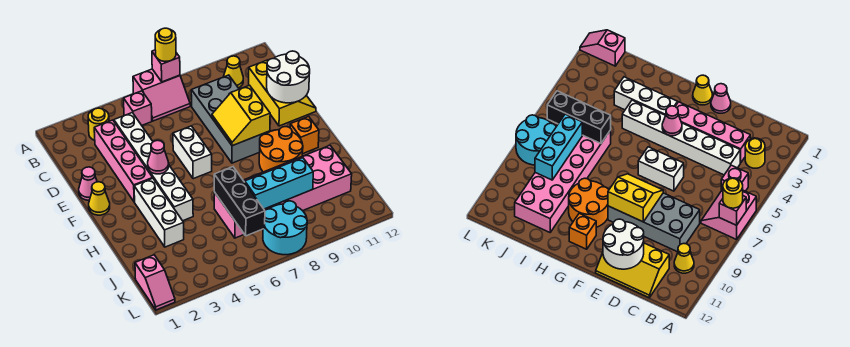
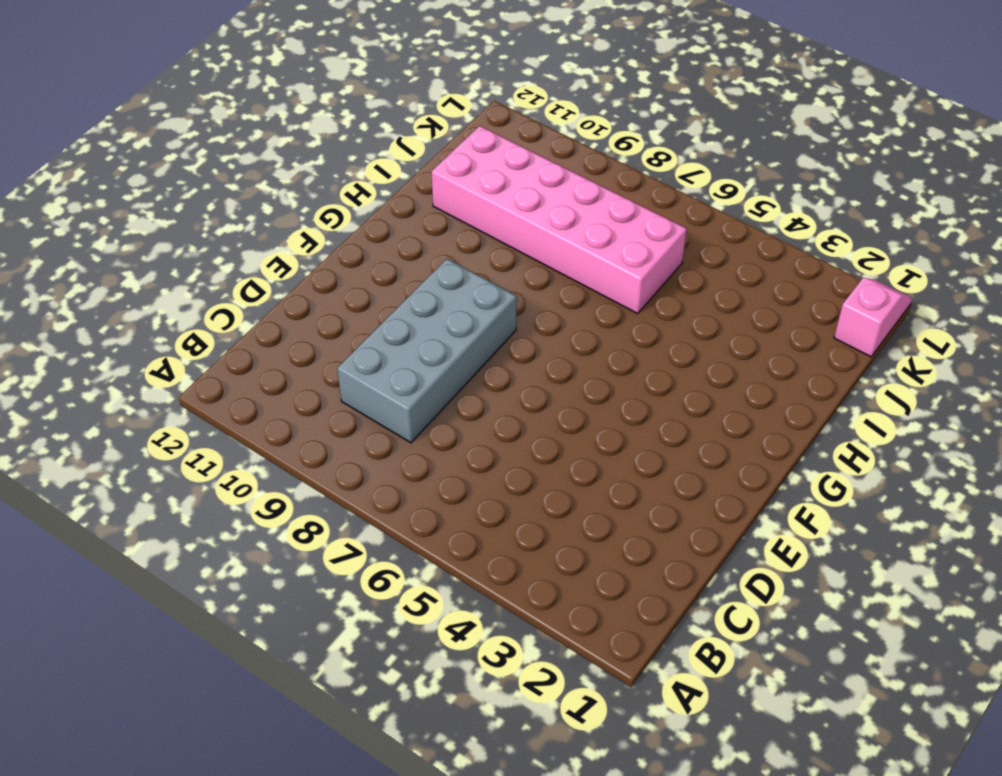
none -> pink 2x2 slope [133,69,190,121]
none -> yellow 1x1 round brick [88,108,109,141]
none -> pink 1x1 brick [124,91,152,125]

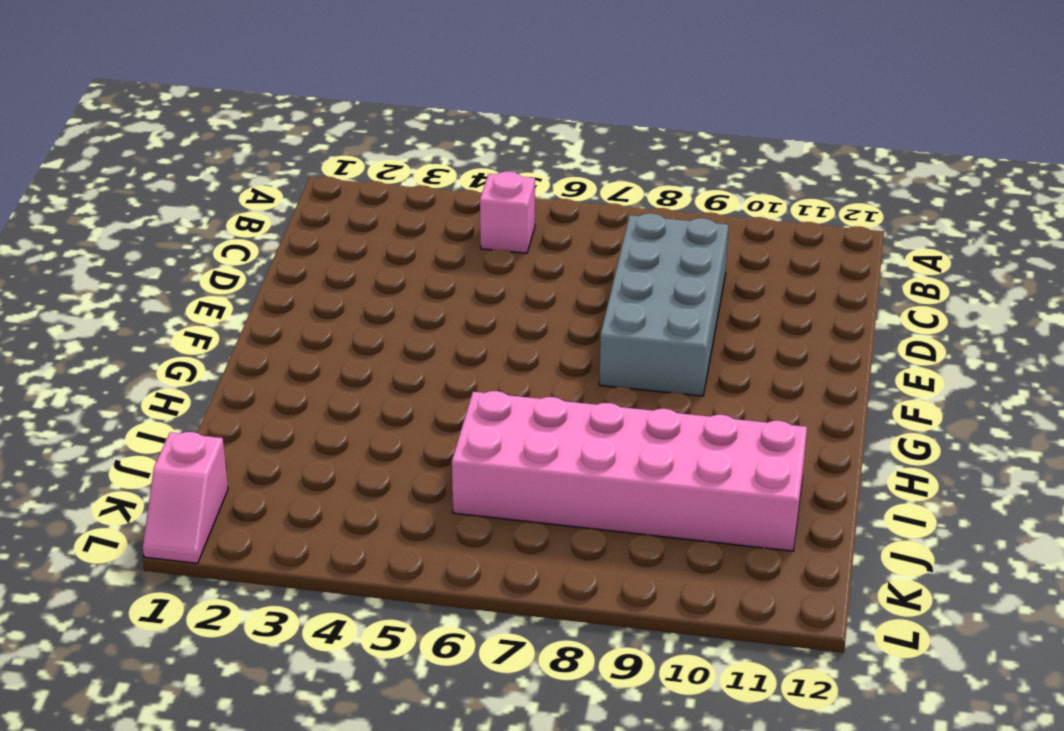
none -> pink 2x2 slope [133,69,190,121]
none -> yellow 1x1 round brick [88,108,109,141]
none -> yellow 1x1 cone [224,56,243,88]

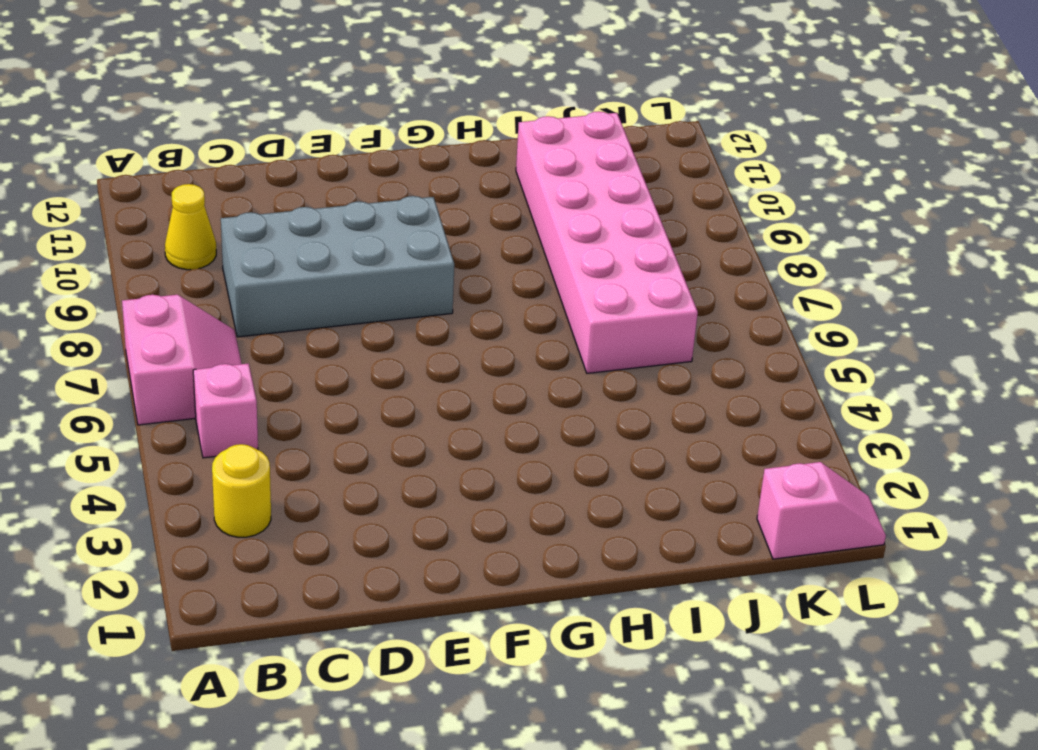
none -> pink 1x4 brick [94,120,152,202]
none -> white 1x6 brick [114,113,193,221]
none -> yellow 2x3 slope [249,60,316,126]

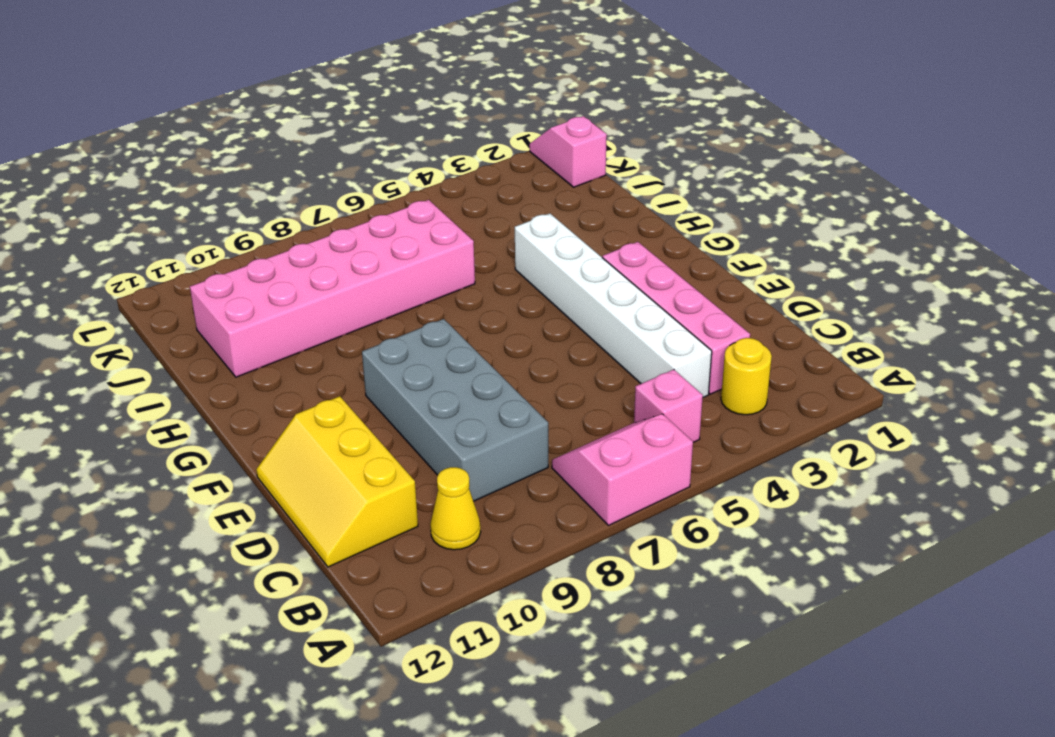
none -> pink 1x1 cone [79,167,97,200]
none -> white 1x2 brick [173,126,212,179]
none -> yellow 1x1 cone [89,182,110,215]

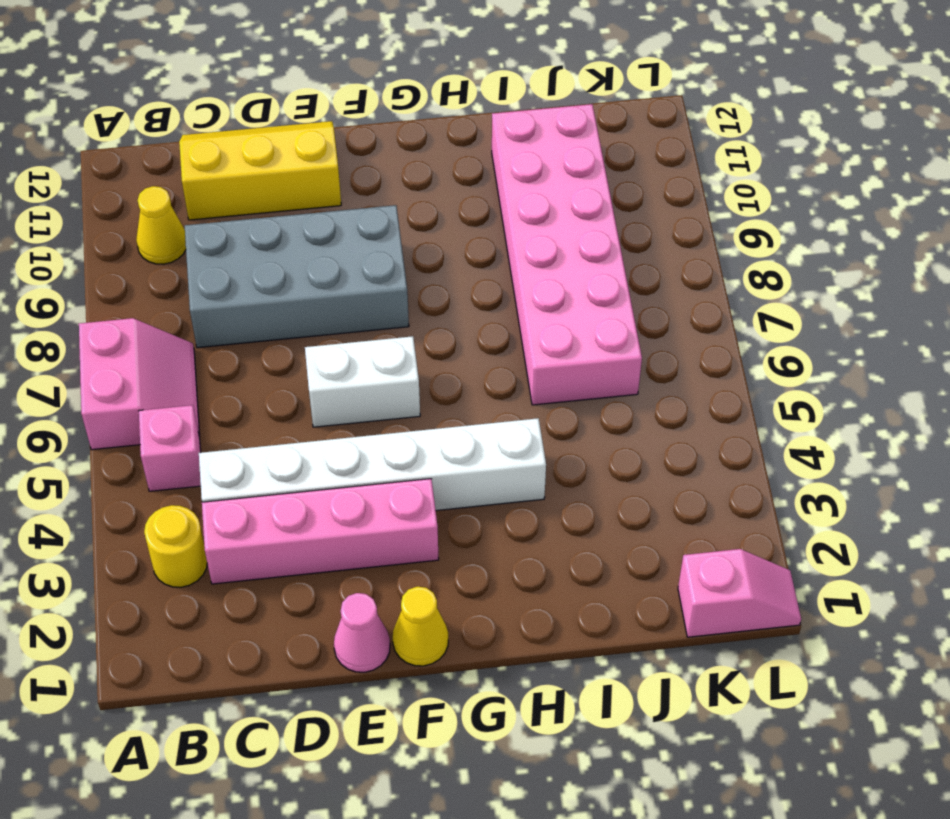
none -> white 1x3 brick [134,178,184,247]
none -> orange 2x2 round brick [259,127,303,172]
none -> orange 1x1 brick [290,117,319,154]

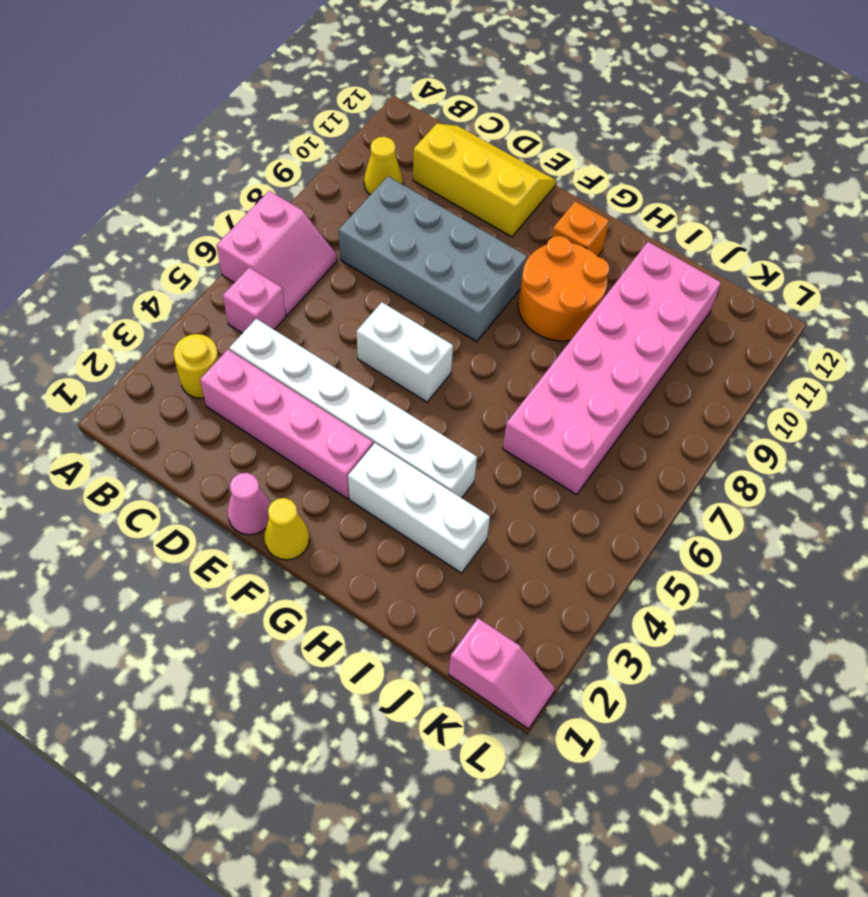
none -> cyan 2x2 round brick [263,201,307,255]
none -> pink 1x1 brick [152,50,180,82]
none -> white 2x2 round brick [267,51,310,103]

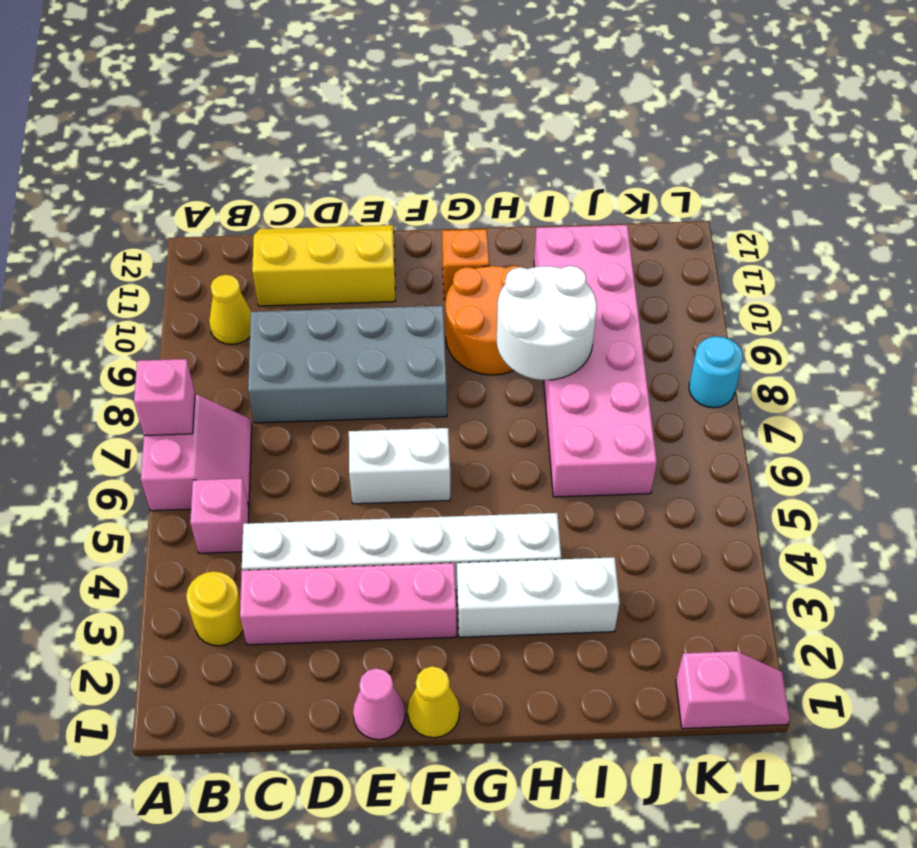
white 2x2 round brick [497,266,597,380] -> white 2x2 round brick moved to [267,51,310,103]
cyan 1x1 round brick [689,336,743,408] -> cyan 2x2 round brick [263,201,307,255]
none -> yellow 2x2 slope [212,85,270,146]
none -> pink 1x1 cone [148,141,169,174]
none -> black 1x3 brick [214,167,265,236]

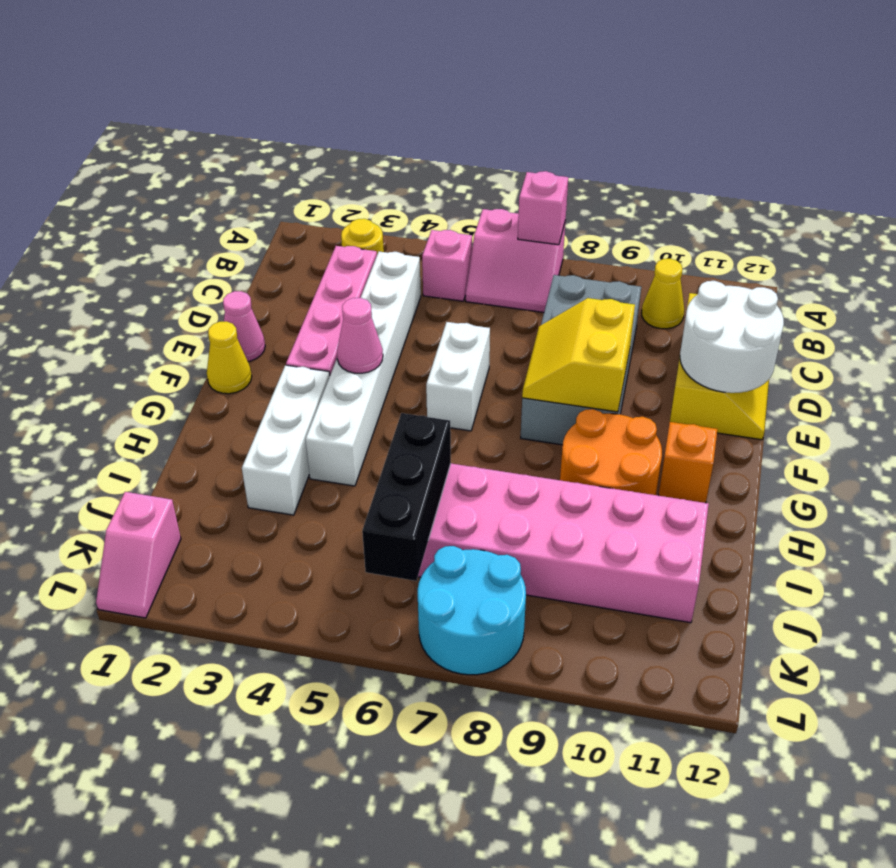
none -> cyan 1x3 brick [245,158,313,209]
none -> yellow 1x1 round brick [155,28,176,61]

